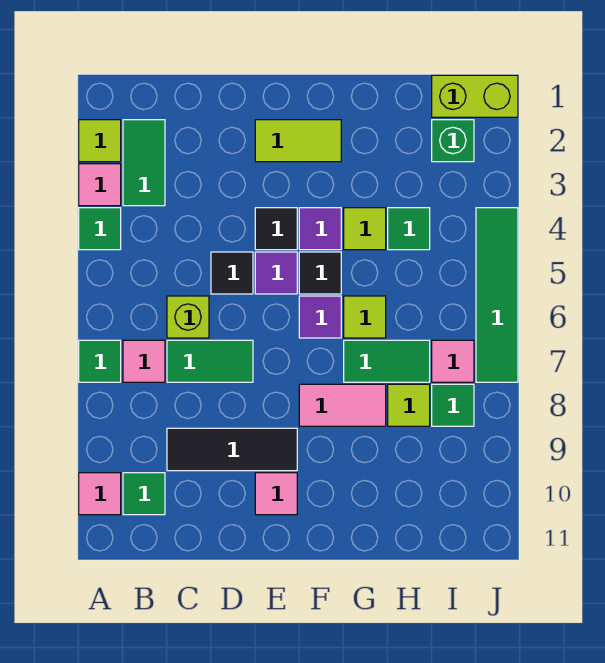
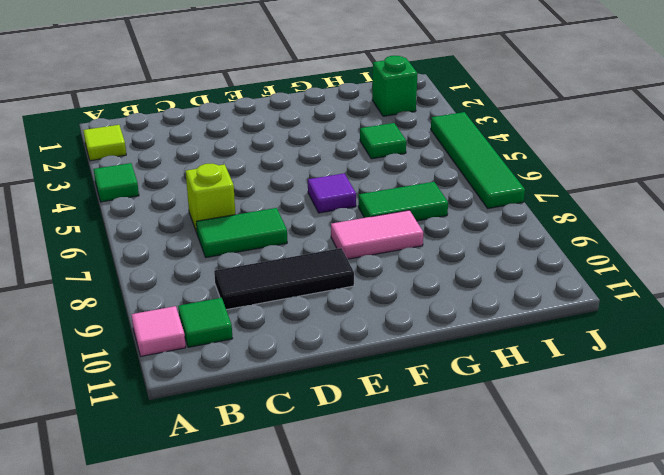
none -> pink 1x1 tile [79,164,121,206]
none -> green 1x1 tile [79,340,121,382]
none -> green 1x2 tile [123,120,165,206]
none -> pink 1x1 tile [123,340,165,382]

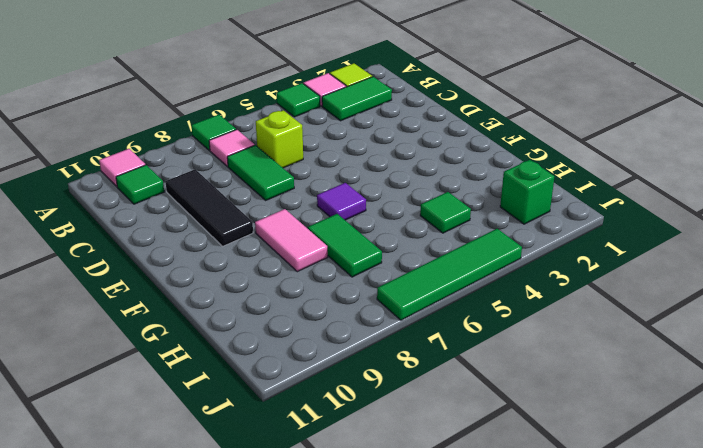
none -> black 1x1 tile [211,252,253,294]
none -> lime 1x2 tile [255,120,341,162]
none -> black 1x1 tile [255,208,297,250]
none -> purple 1x1 tile [255,252,297,294]

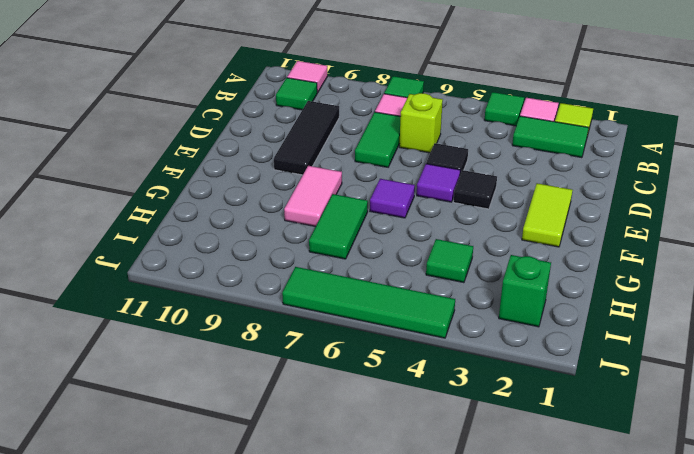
none -> pink 1x1 tile [255,473,297,515]
none -> purple 1x1 tile [299,208,341,250]
none -> black 1x1 tile [299,252,341,294]
none -> lime 1x1 tile [344,208,386,250]

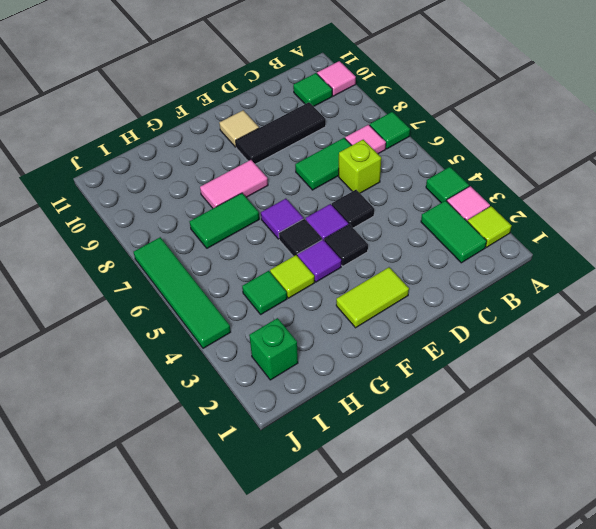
tan 1x1 tile [219,110,259,147] -> pink 1x1 tile [255,473,297,515]
none -> lime 1x1 tile [344,296,386,338]
none -> lime 1x1 tile [388,384,430,426]
none -> lime 1x2 brick [432,75,518,117]
none -> pink 1x1 tile [432,340,474,382]

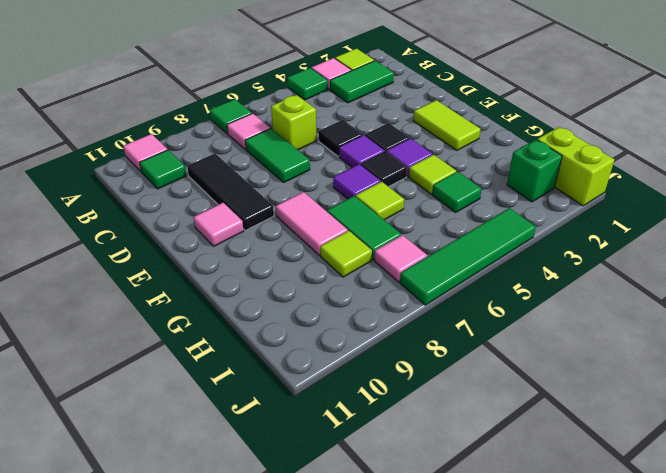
none -> green 1x1 tile [432,384,474,426]

